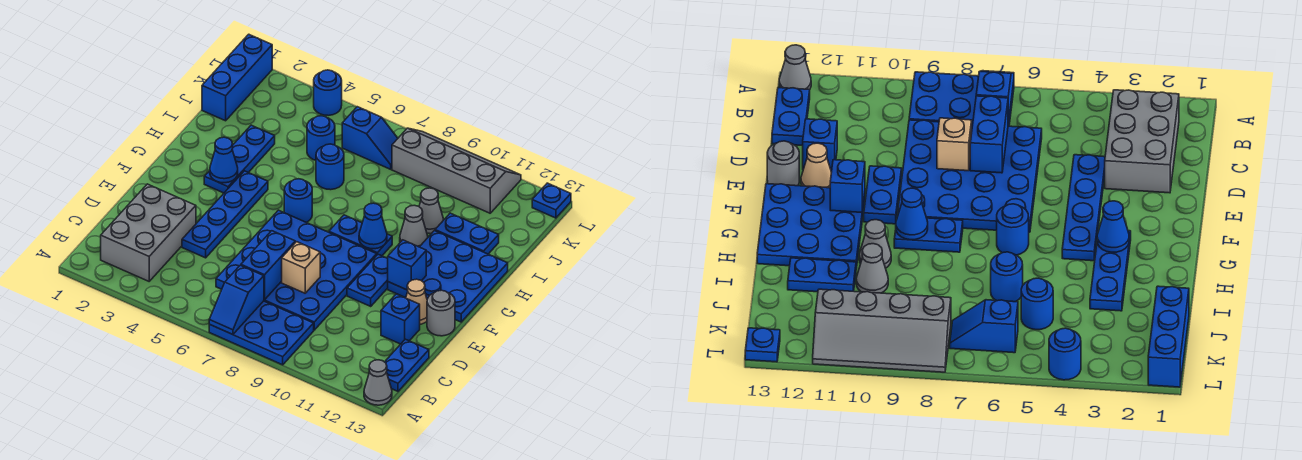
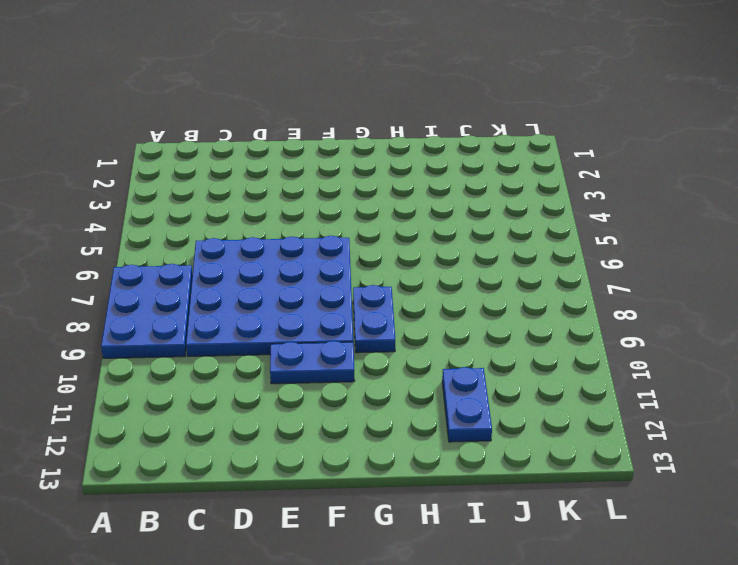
none -> grey 1x1 cone [364,360,392,405]
none -> grey 2x3 brick [101,184,196,281]
none -> blue 1x2 plate [385,339,429,391]
none -> blue 1x4 plate [182,171,268,258]

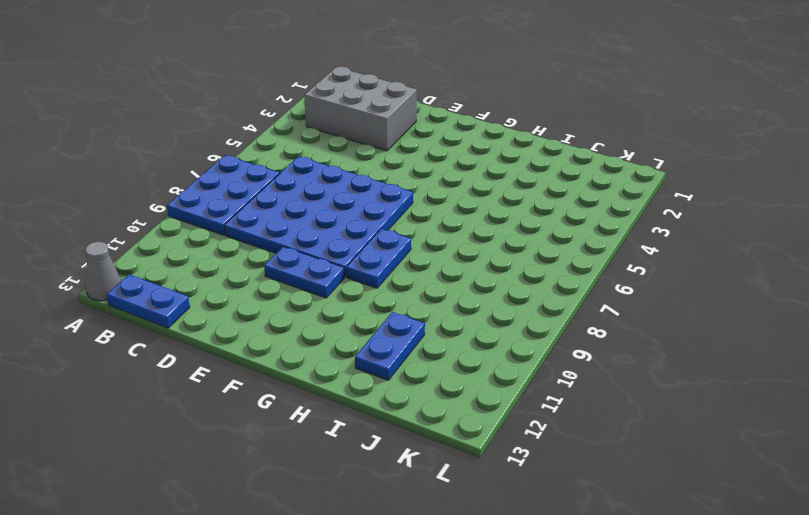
none -> blue 1x4 plate [182,171,268,258]
none -> blue 1x1 brick [381,294,420,344]
none -> tan 1x1 cone [406,279,427,324]
none -> grey 1x1 round brick [427,290,455,336]

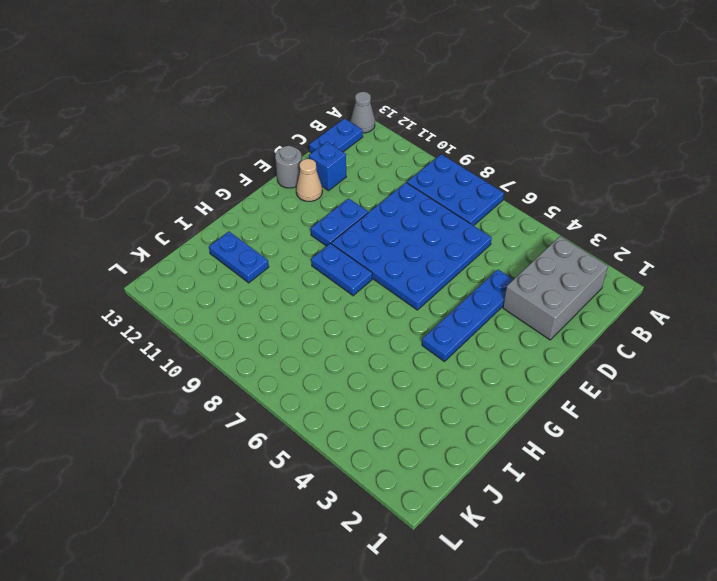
none -> blue 3x3 plate [388,231,508,322]
none -> blue 1x3 plate [204,125,275,193]
none -> blue 1x1 round brick [284,179,312,222]
none -> grey 1x1 cone [400,205,428,247]

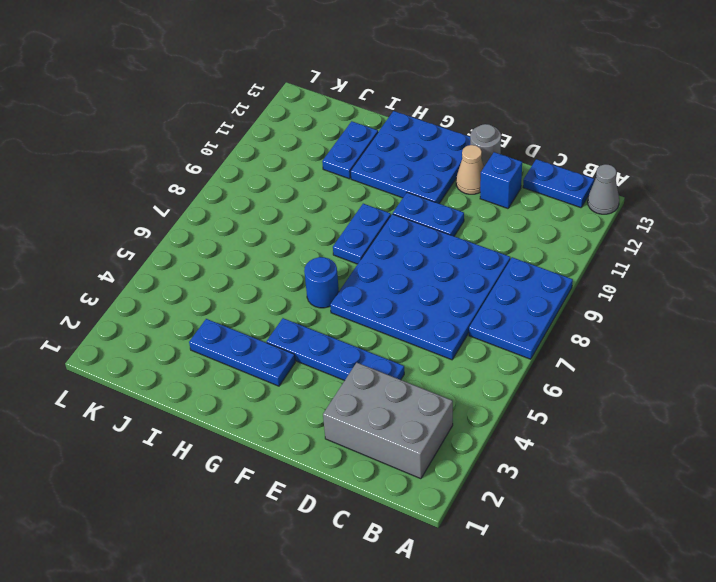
none -> grey 1x1 cone [400,205,428,247]
none -> blue 1x1 round brick [316,144,344,190]
none -> grey 1x1 cone [419,188,444,234]
none -> blue 1x3 brick [202,34,272,121]

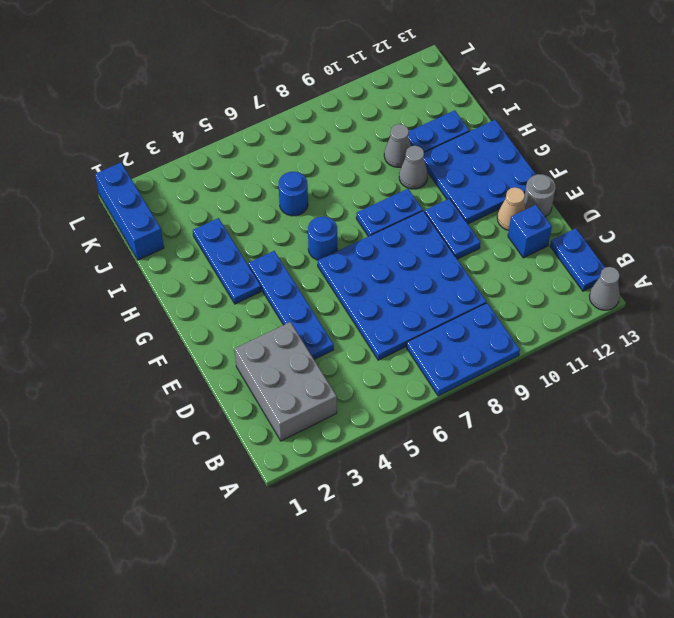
none -> blue 1x1 round brick [307,116,335,160]
none -> blue 1x2 slope [342,107,398,169]
none -> grey 2x4 slope [392,128,521,213]
none -> blue 1x1 round brick [314,70,342,116]

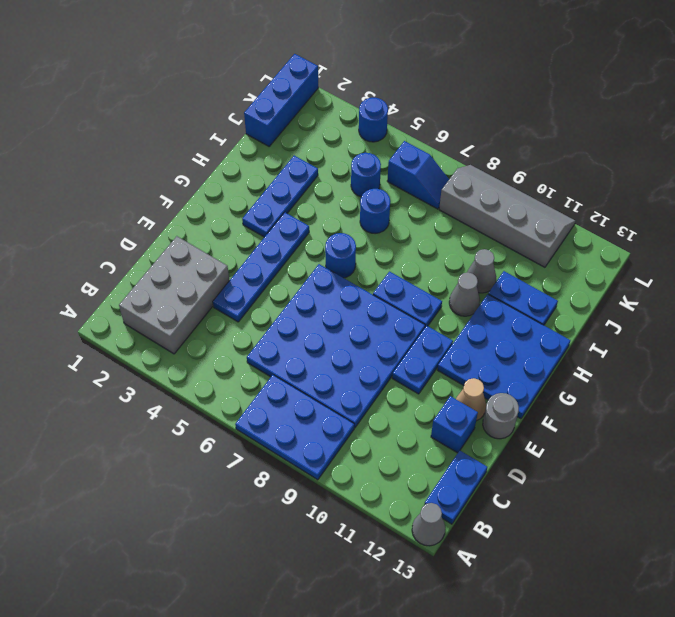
none -> blue 1x1 plate [532,183,571,218]
none -> blue 1x2 slope [209,265,264,335]
none -> blue 1x2 brick [241,231,295,300]
none -> tan 1x1 brick [282,242,320,293]

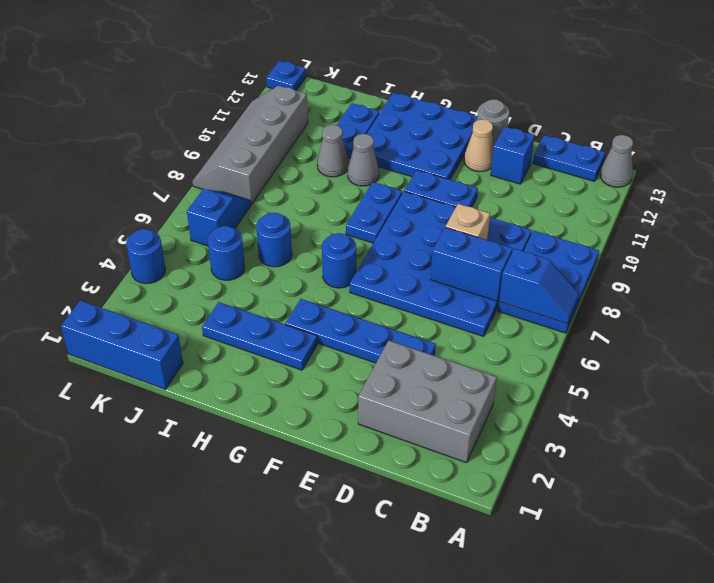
none -> blue 1x1 brick [388,240,426,290]
none -> blue 1x1 cone [210,137,238,183]
none -> blue 1x1 cone [359,203,387,249]

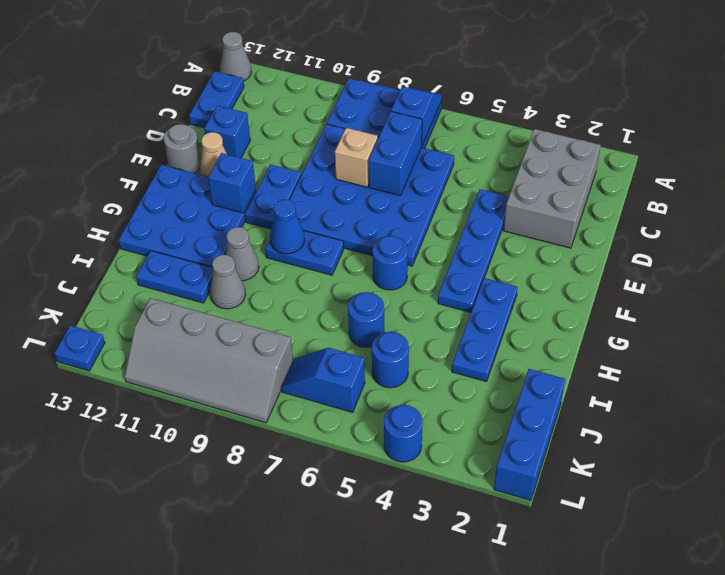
none -> blue 1x1 cone [210,137,238,183]

